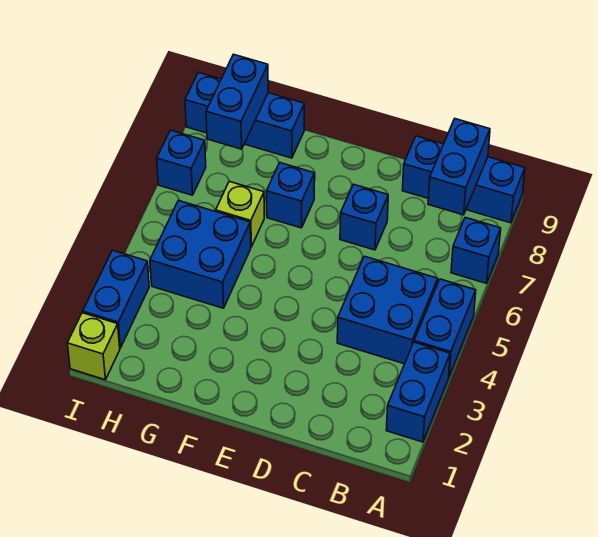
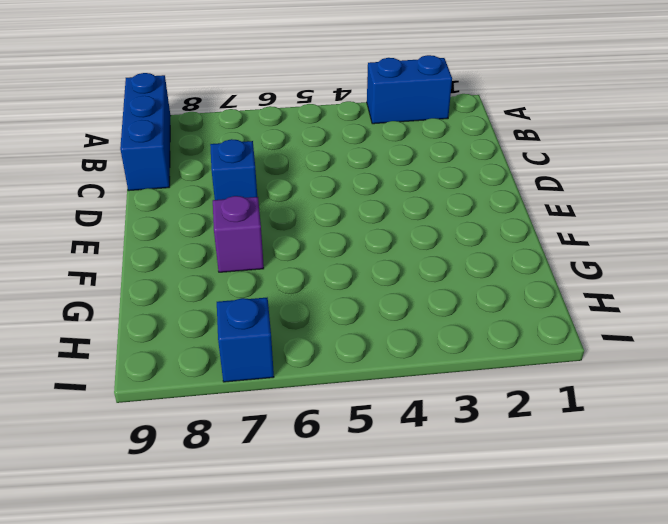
purple 1x1 brick [213,196,264,272] -> blue 1x1 brick [267,163,314,228]
none -> blue 1x2 brick [414,279,476,376]
none -> blue 1x1 brick [451,217,501,283]
none -> blue 2x2 brick [337,256,438,364]

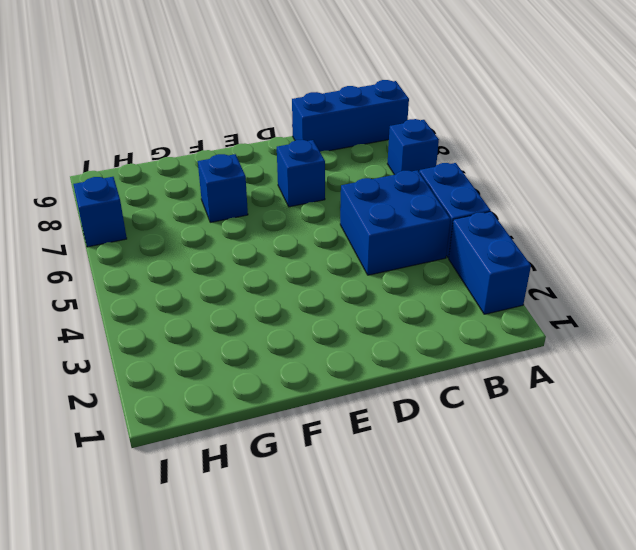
none -> blue 2x2 brick [150,200,251,308]
none -> lime 1x1 brick [216,181,264,247]
none -> blue 1x3 brick [185,72,304,158]

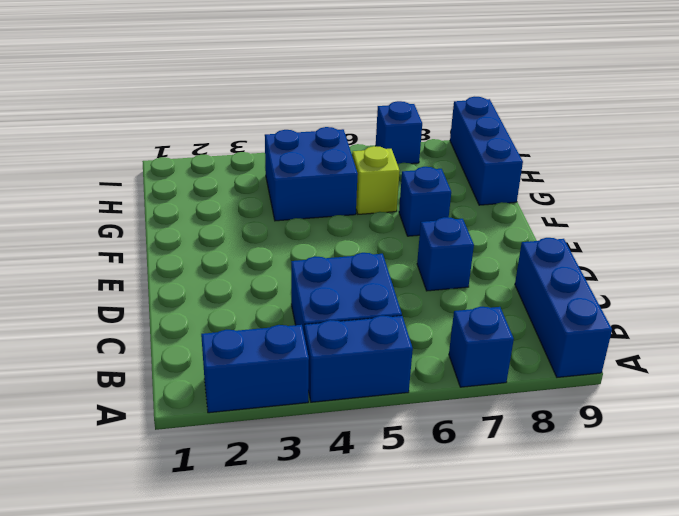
none -> lime 1x1 brick [67,313,120,380]
none -> blue 1x2 brick [83,250,149,348]
none -> blue 1x2 brick [428,119,490,215]

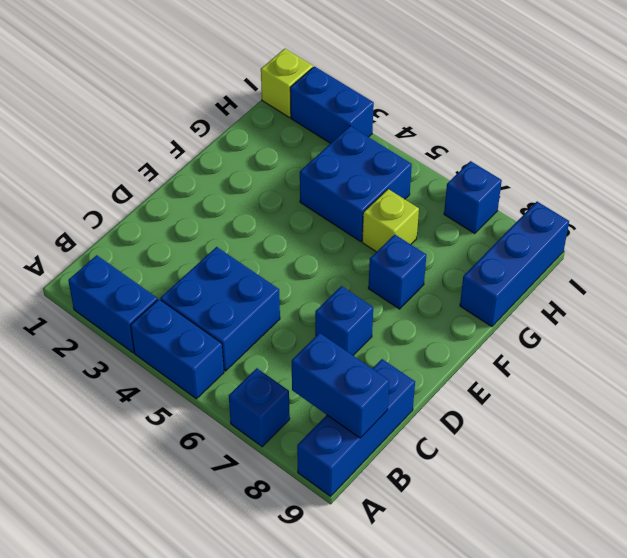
none -> blue 1x2 brick [206,54,268,149]

